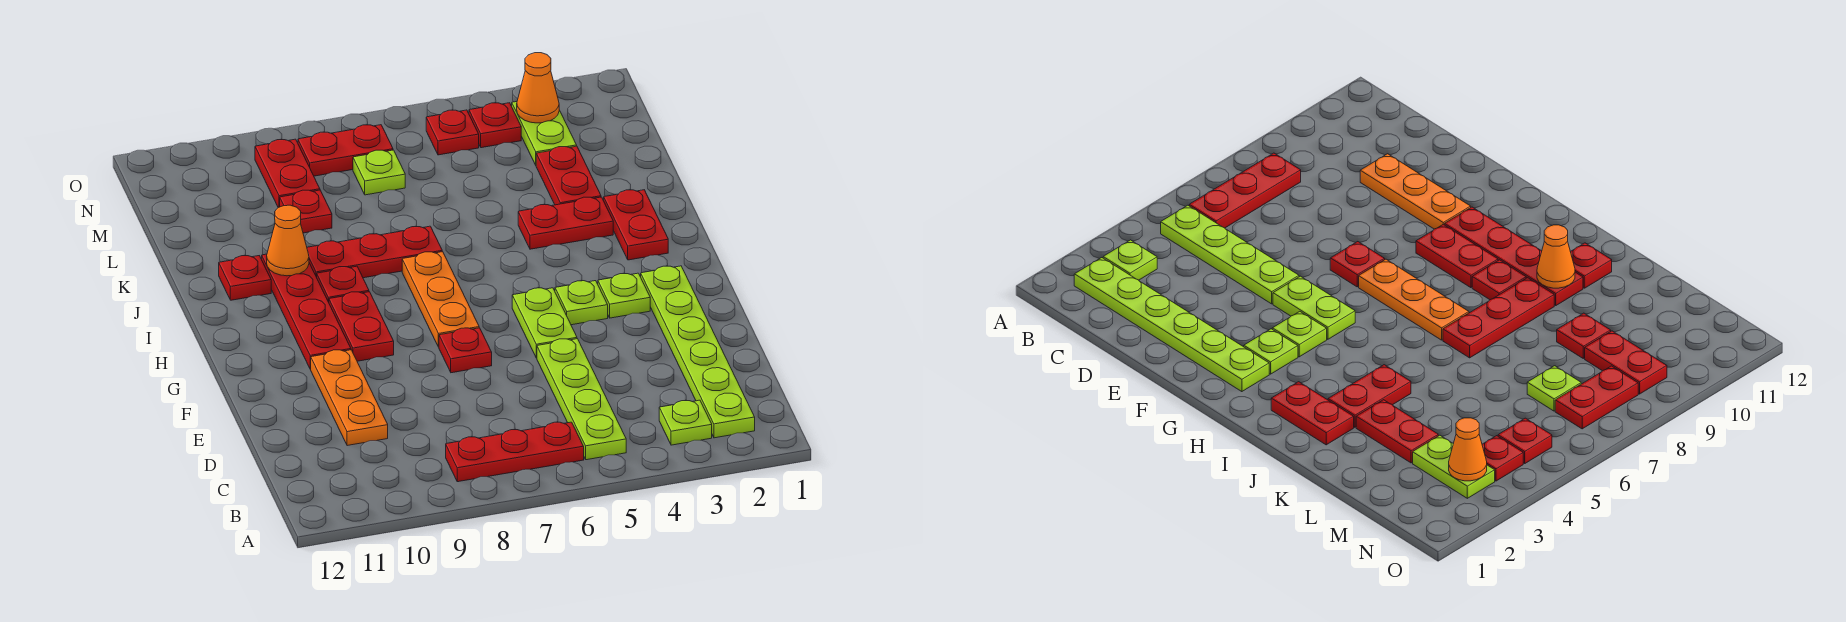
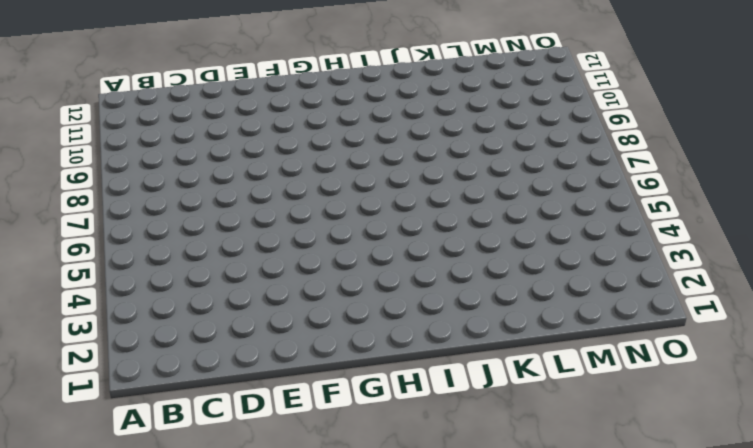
none -> lime 1x6 plate [641,266,755,438]
none -> lime 1x1 plate [659,400,712,445]
none -> lime 1x4 plate [537,339,626,460]

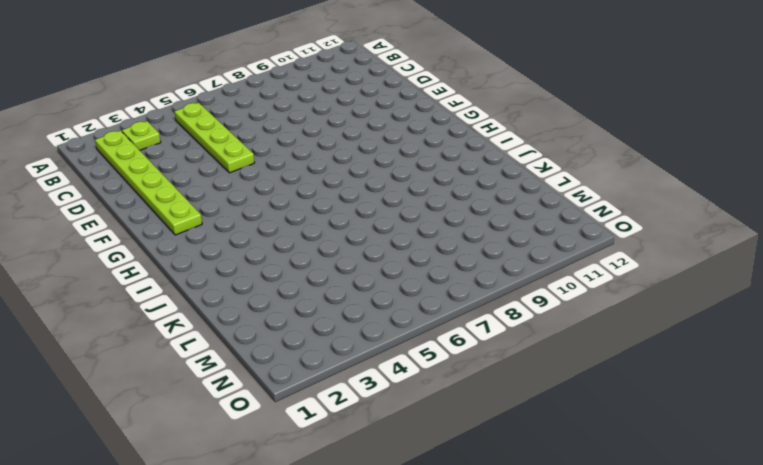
none -> red 1x3 plate [446,422,584,482]
none -> orange 1x3 plate [311,350,388,446]
none -> lime 1x2 plate [512,288,577,358]

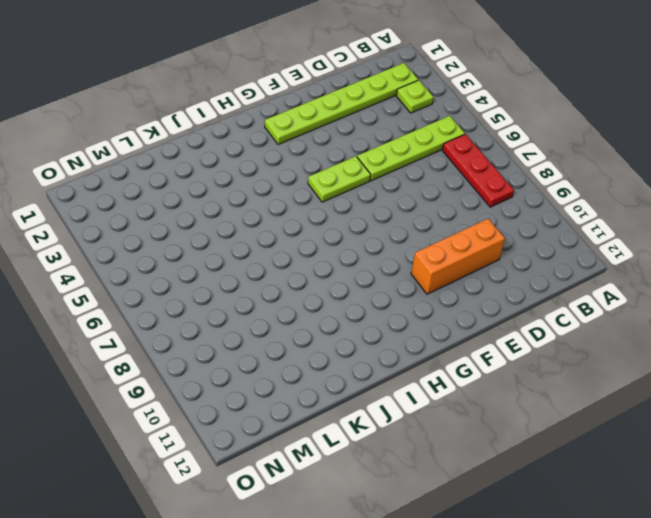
orange 1x3 brick [411,219,505,294] -> orange 1x3 plate [311,350,388,446]
none -> red 1x1 plate [439,328,492,373]
none -> lime 1x1 plate [598,273,650,318]
none -> lime 1x1 plate [555,281,608,325]

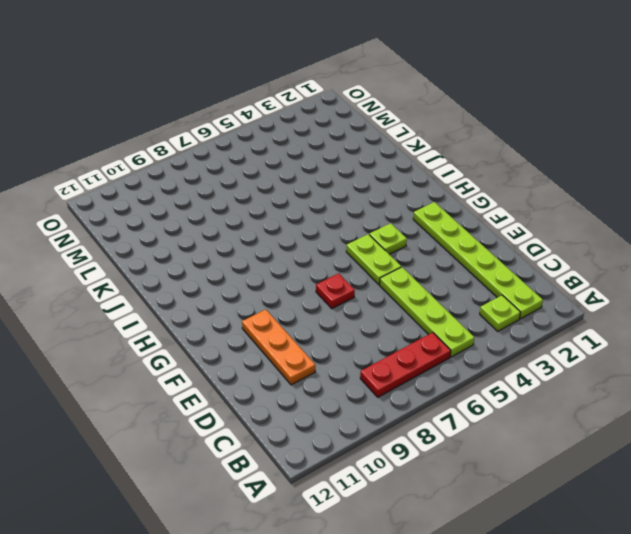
none -> lime 1x1 plate [598,273,650,318]
none -> orange 1x3 plate [402,252,479,347]
none -> red 1x2 plate [329,292,394,361]

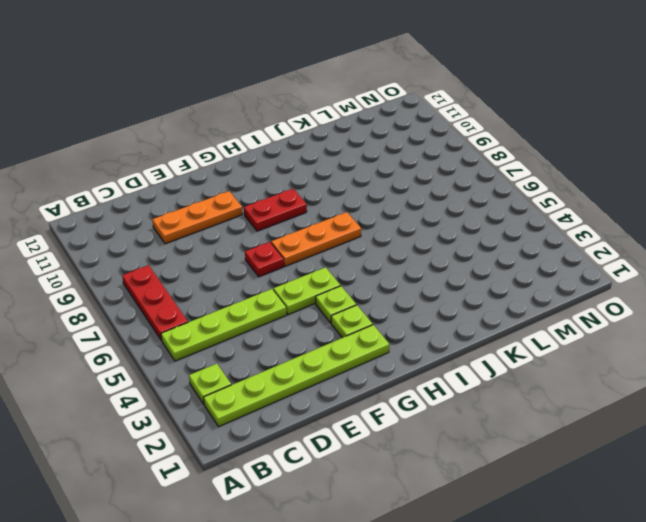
none -> red 1x4 plate [262,254,351,369]
none -> red 1x2 plate [604,190,668,260]
none -> red 1x1 plate [317,266,369,302]

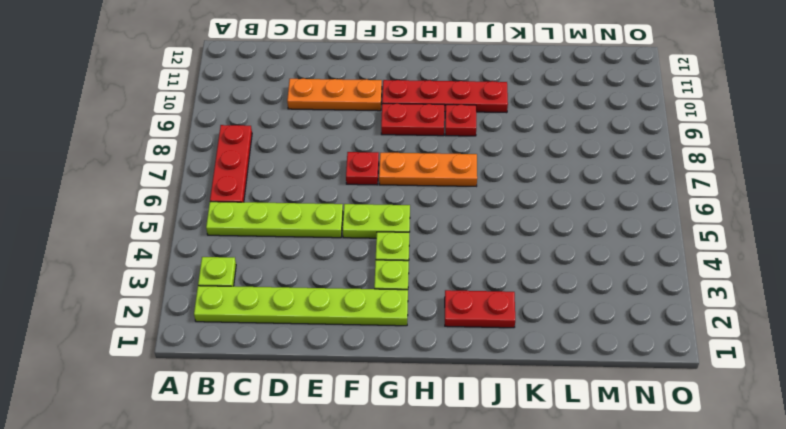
none -> red 1x2 plate [518,197,613,249]
none -> red 1x3 plate [307,226,442,278]
none -> red 1x1 plate [219,256,271,300]

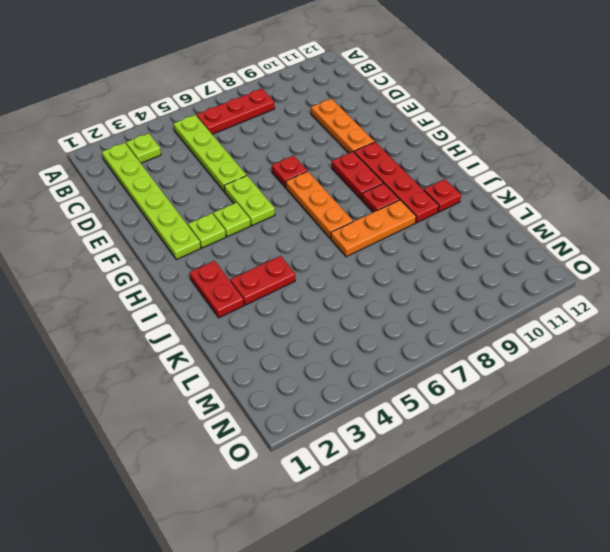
orange 1x3 plate [331,200,416,257] -> red 1x3 plate [307,226,442,278]
none -> red 1x2 plate [536,146,601,205]
none -> red 1x1 plate [280,190,332,233]
none -> lime 1x2 plate [512,102,577,165]

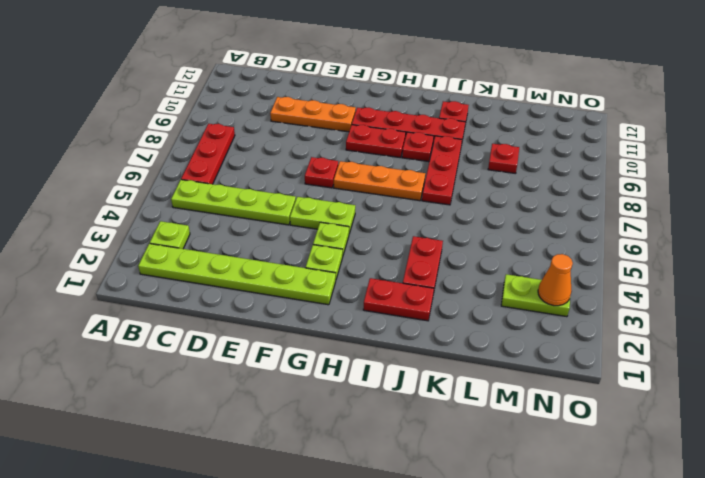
none -> red 1x2 plate [536,146,601,205]
none -> lime 1x1 plate [353,150,405,195]
none -> red 1x2 plate [255,139,320,208]

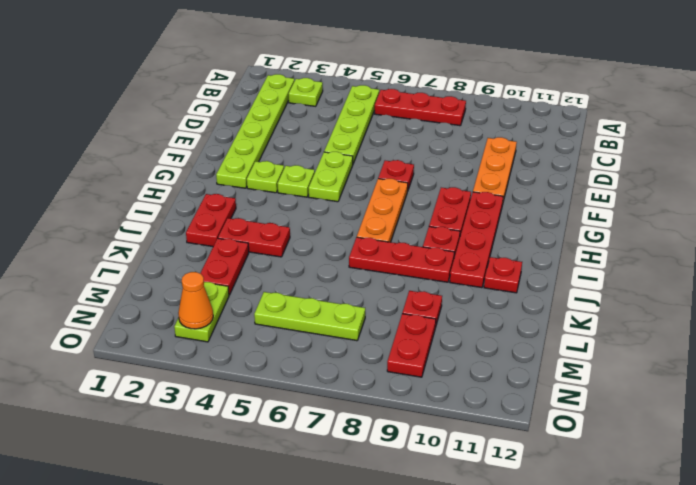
lime 1x3 plate [254,292,365,341] -> lime 1x1 plate [353,150,405,195]
none -> red 1x1 plate [469,103,521,148]
none -> red 1x1 plate [426,110,479,155]
none -> red 1x2 plate [298,125,393,176]

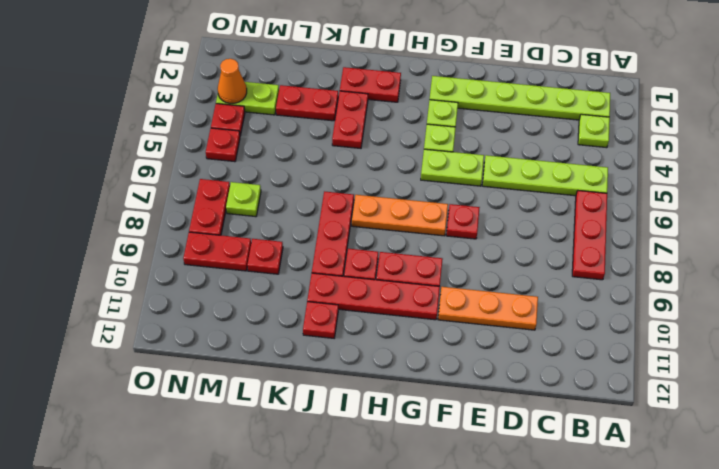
none -> orange 1x1 cone [267,205,309,276]

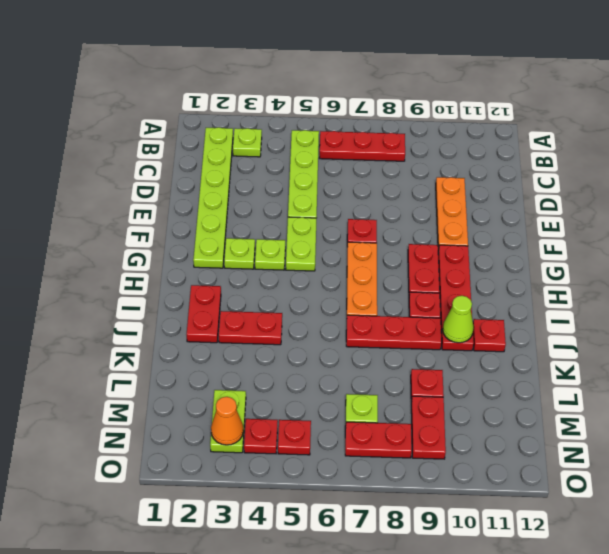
lime 1x1 cone [443,296,474,343] -> orange 1x1 cone [267,205,309,276]
none -> red 1x2 plate [536,146,601,205]

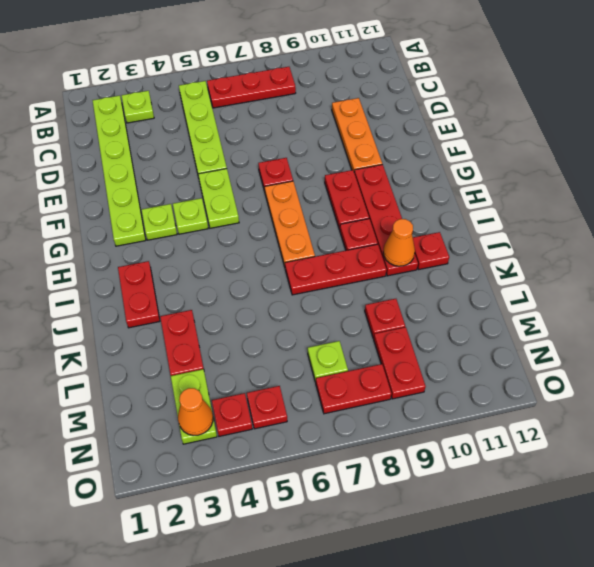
none -> red 1x2 plate [518,197,613,249]

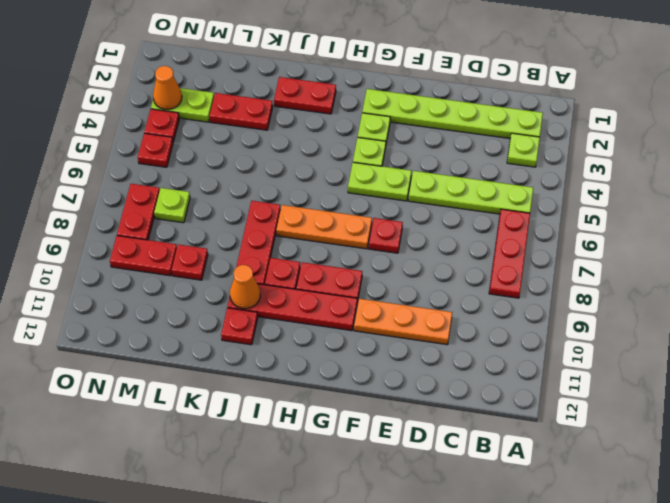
none -> red 1x2 plate [518,197,613,249]

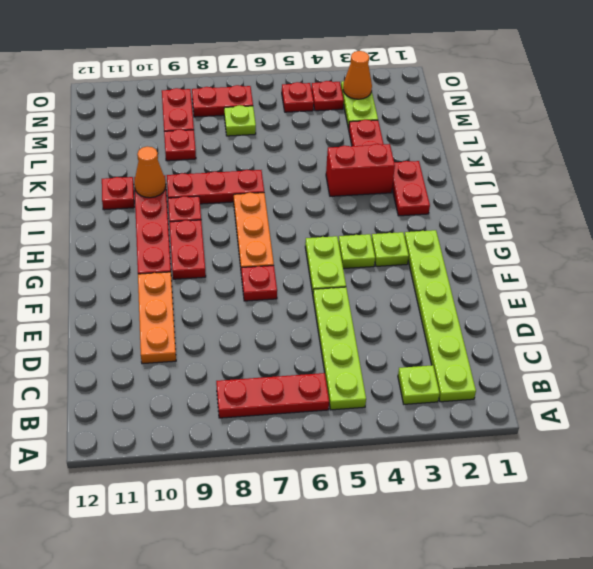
red 1x2 brick [326,144,395,196] -> red 1x2 plate [518,197,613,249]

